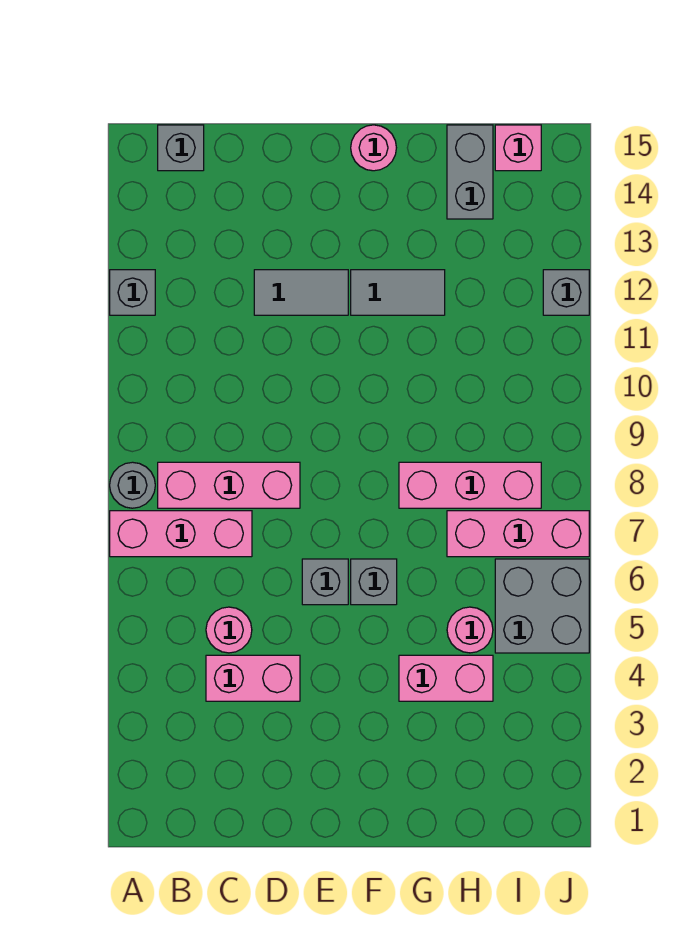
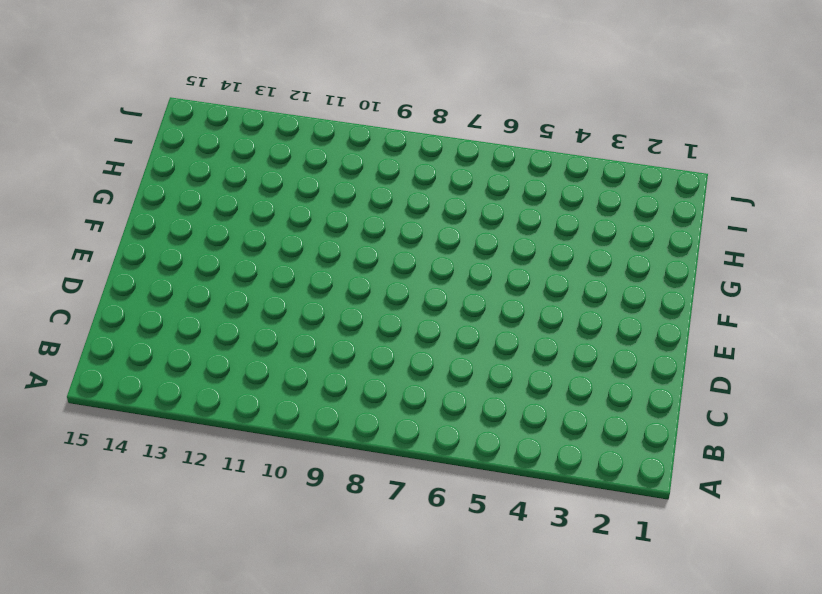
none -> pink 1x3 brick [110,511,252,557]
none -> grey 1x1 round brick [110,462,155,508]
none -> grey 1x1 brick [110,270,155,315]

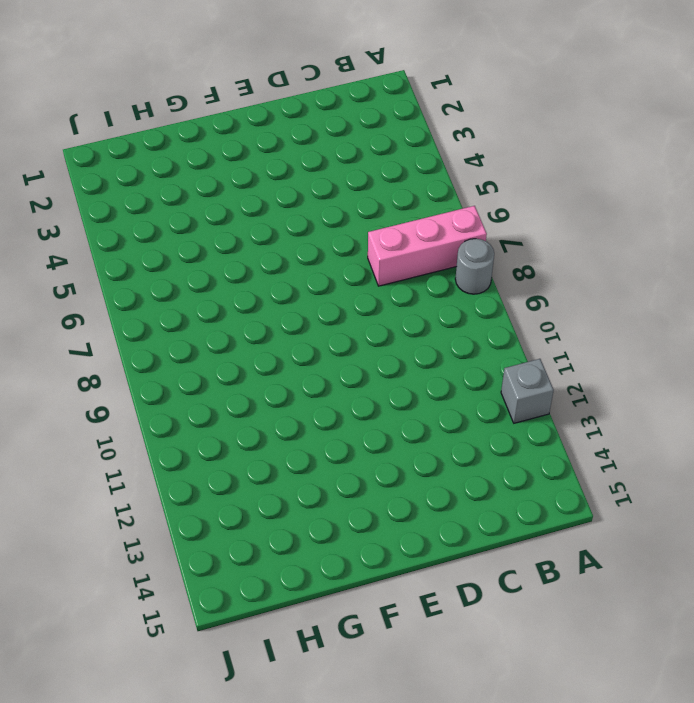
none -> pink 1x3 brick [158,462,300,508]
none -> grey 1x1 brick [158,125,204,171]
none -> pink 1x2 brick [206,655,300,701]

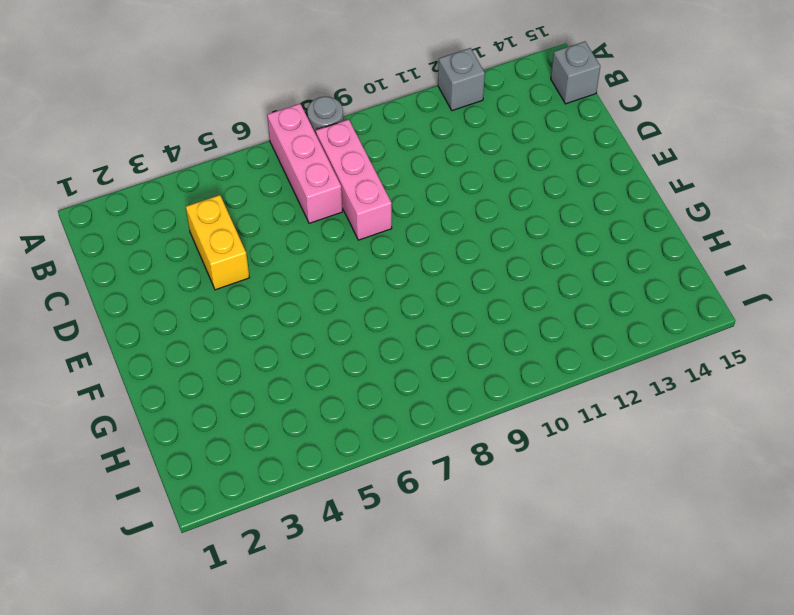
yellow 1x2 brick [186,195,249,290] -> pink 1x2 brick [206,655,300,701]
none -> pink 1x1 round brick [206,607,252,653]
none -> grey 1x2 tile [254,270,348,315]
none -> grey 1x1 brick [302,559,348,605]

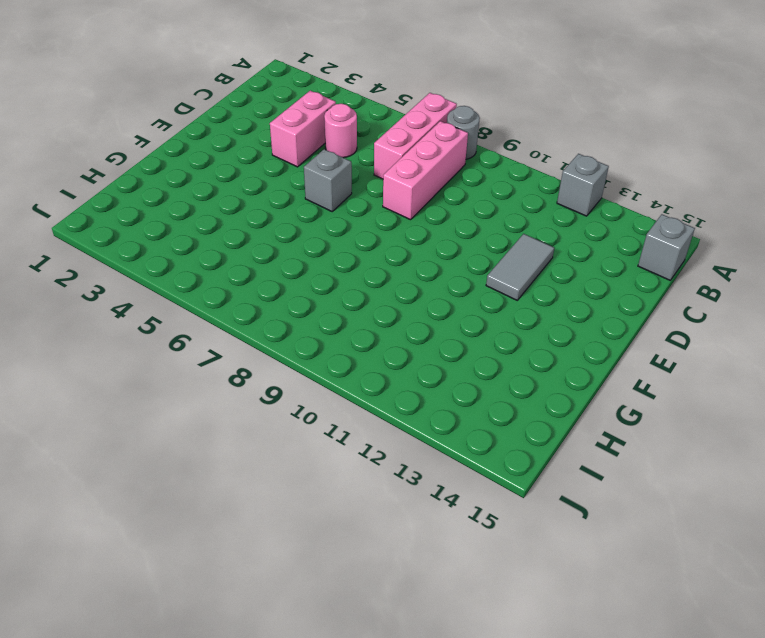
none -> grey 1x1 brick [351,559,397,605]
none -> grey 1x2 tile [351,270,445,315]
none -> pink 1x1 round brick [351,125,396,171]

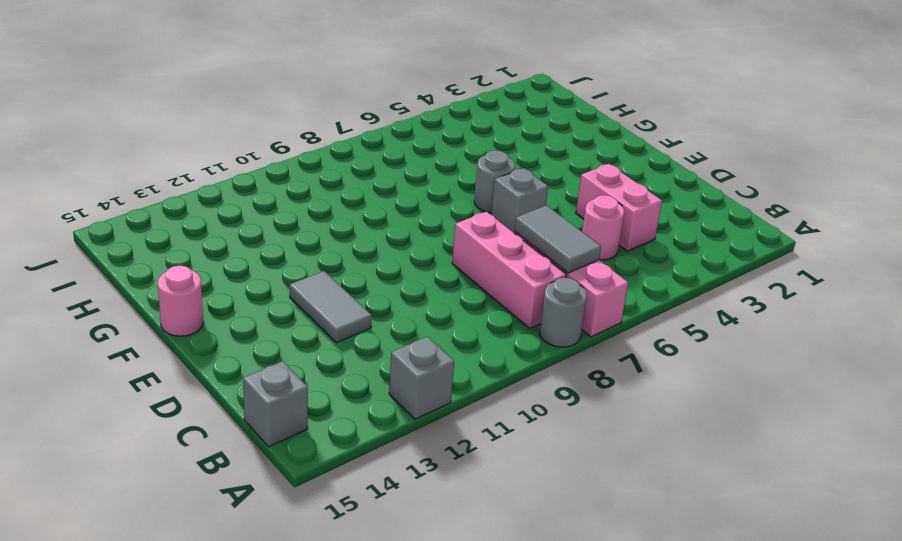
grey 1x2 tile [514,205,601,273] -> grey 1x2 tile moved to [351,270,445,315]
grey 1x1 round brick [474,150,515,213] -> grey 1x1 brick [351,559,397,605]
none -> pink 1x2 brick [399,655,493,701]
none -> pink 1x3 brick [399,462,541,508]
none -> pink 1x1 round brick [447,607,493,653]

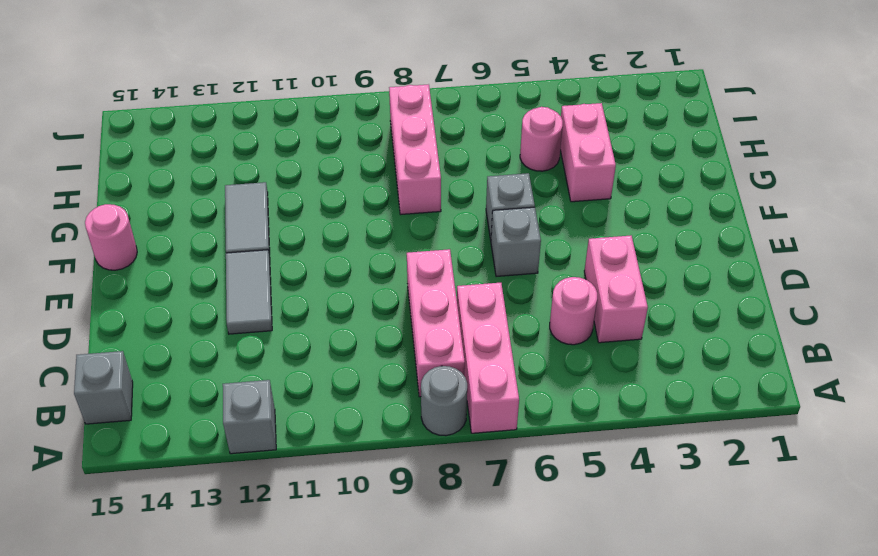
none -> pink 1x3 brick [447,511,589,557]
none -> grey 1x2 brick [447,125,493,219]
none -> grey 2x2 brick [495,559,589,653]

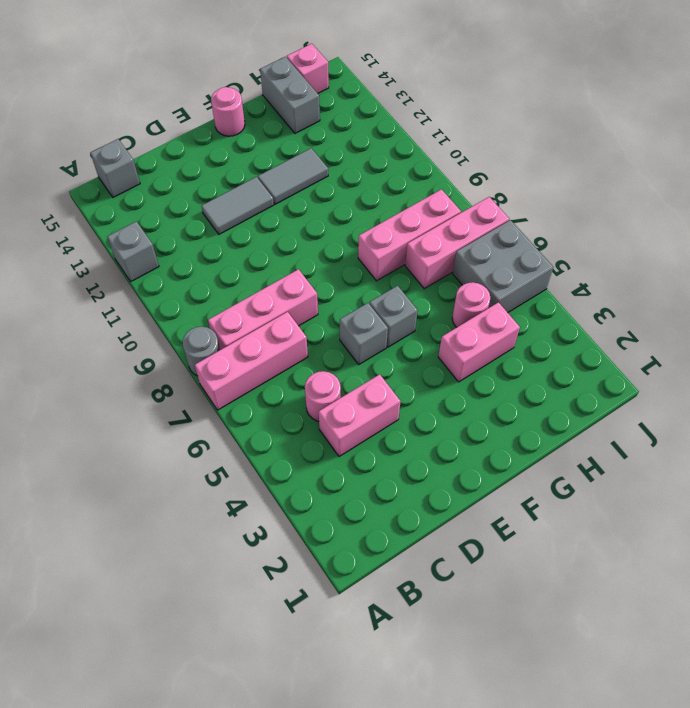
none -> grey 1x1 brick [543,270,589,315]

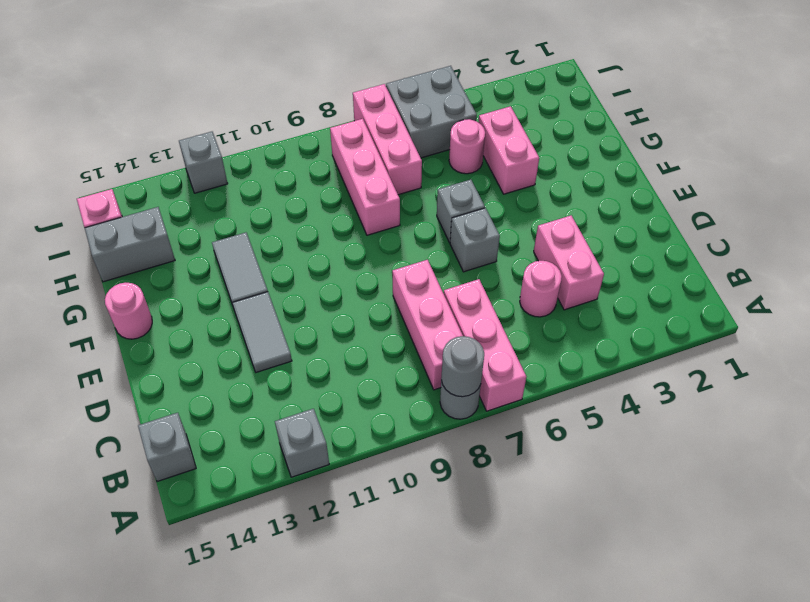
grey 1x1 round brick [441,336,484,397] -> none

